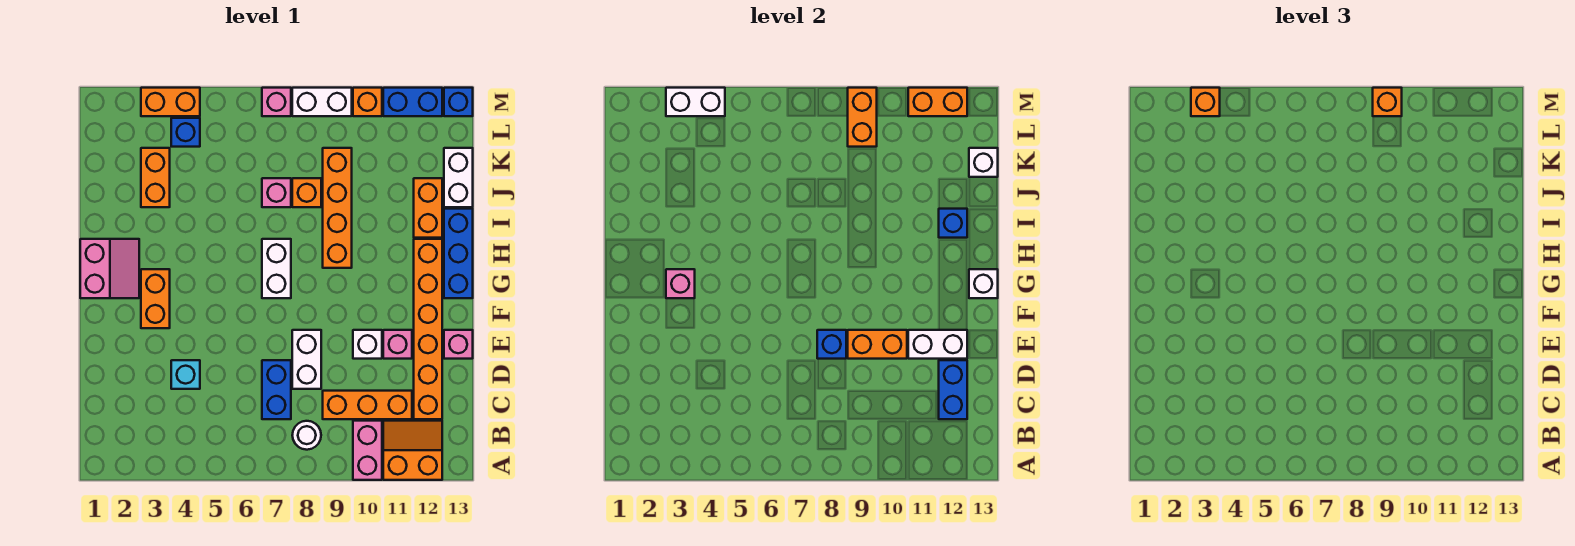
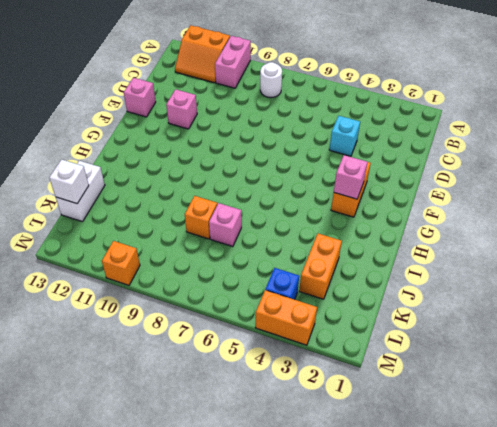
none -> blue 1x2 brick [262,360,291,419]
none -> orange 1x3 brick [323,391,412,419]
none -> orange 1x6 brick [414,239,442,419]
none -> white 1x2 brick [292,330,321,389]

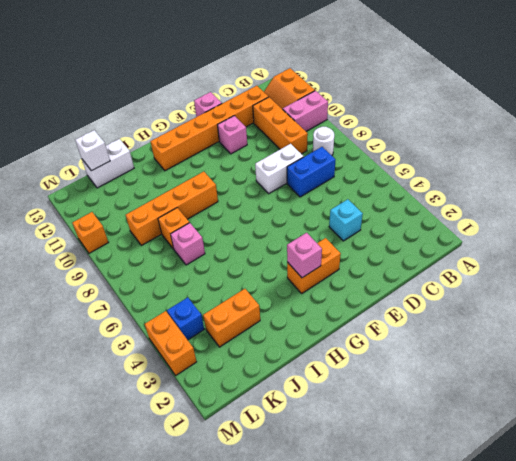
none -> white 1x1 brick [353,330,382,359]
none -> pink 2x2 slope [80,239,139,298]
none -> white 1x2 brick [262,239,291,298]
none -> blue 1x3 brick [444,209,473,298]

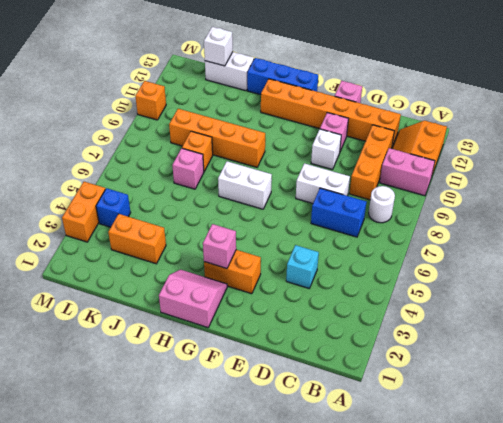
none -> orange 1x2 brick [414,178,442,238]
none -> pink 1x1 brick [262,88,291,116]
none -> white 1x2 brick [292,88,352,116]
none -> blue 1x2 brick [383,88,442,116]

